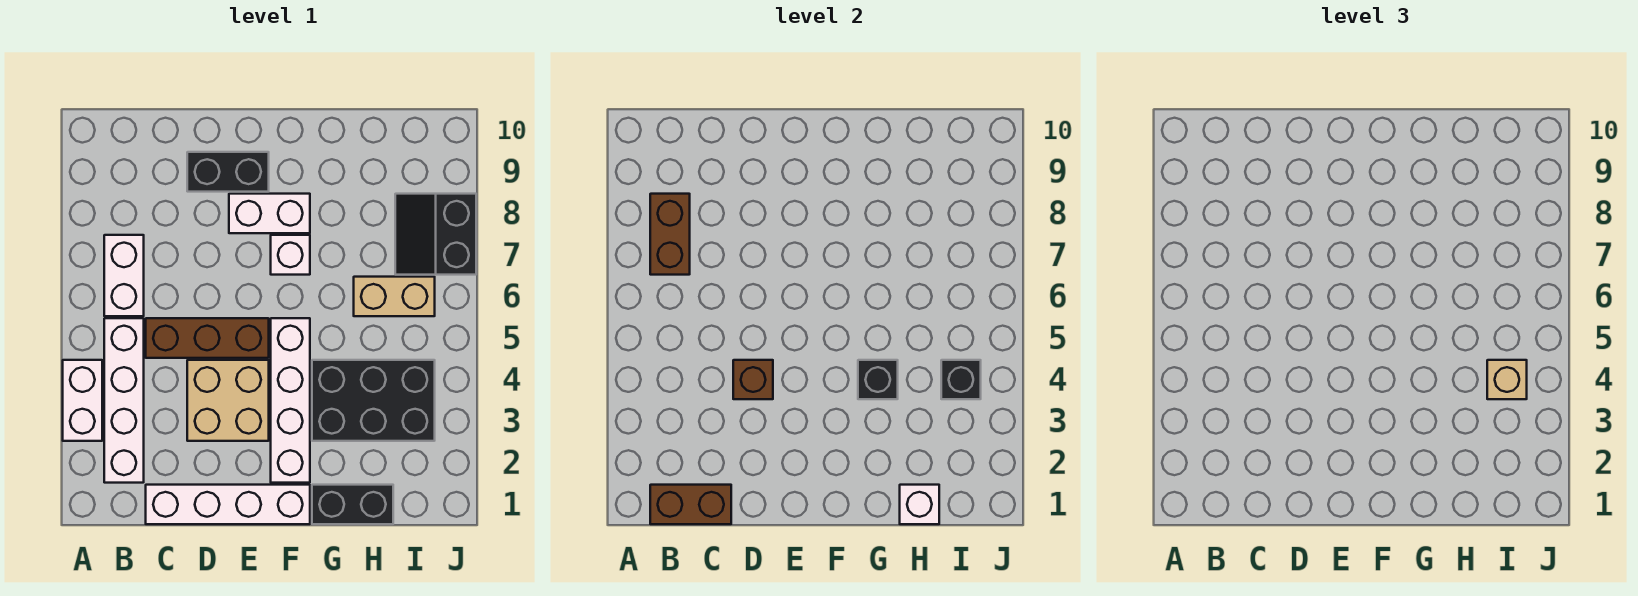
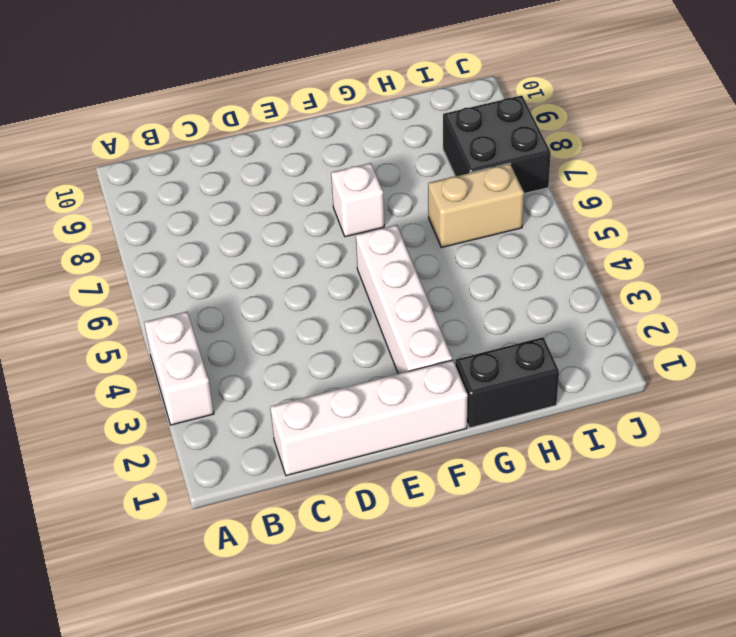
black 2x2 brick [443,95,551,194] -> black 2x2 slope [395,194,476,275]
none -> white 1x4 brick [104,318,144,483]
none -> white 1x2 brick [104,235,144,316]
none -> brown 1x3 brick [146,318,269,358]

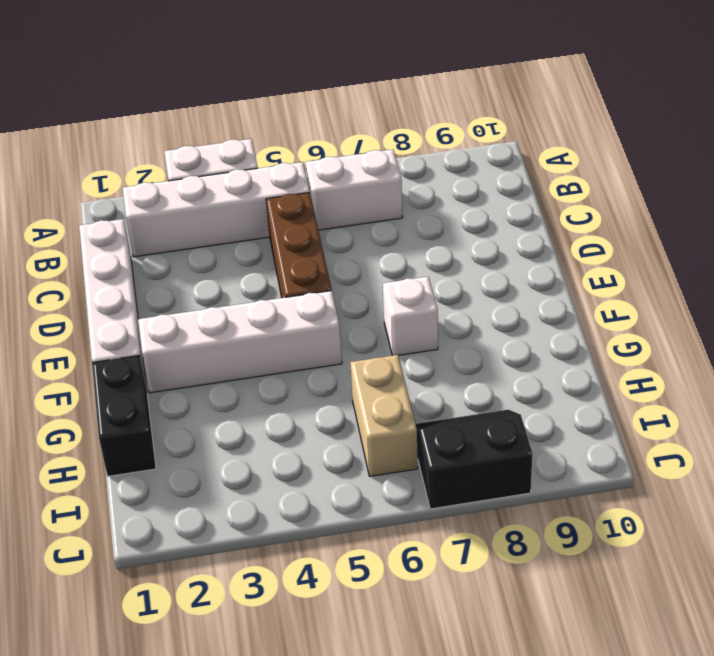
none -> tan 2x2 brick [187,360,269,441]
none -> black 1x2 brick [187,152,269,192]
none -> white 1x2 brick [229,194,310,233]

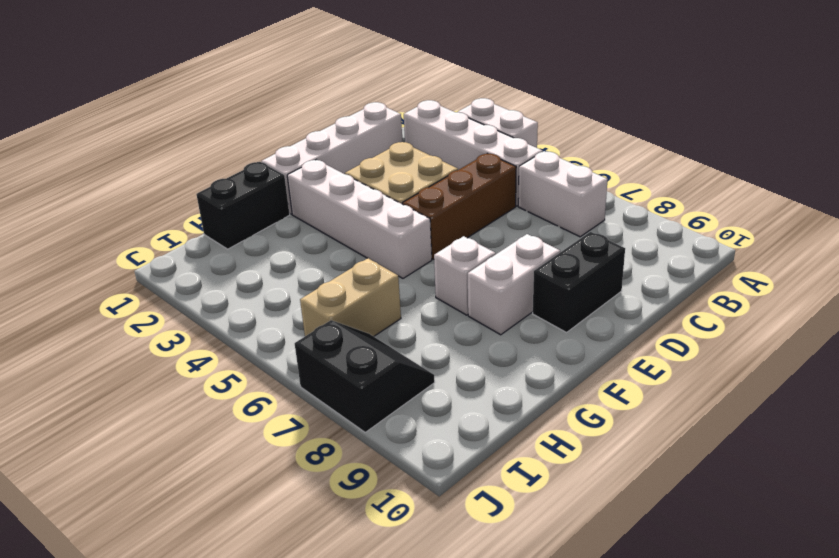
none -> black 2x3 brick [312,360,435,441]
none -> brown 1x2 brick [650,485,731,524]
none -> brown 1x2 brick [650,194,690,275]

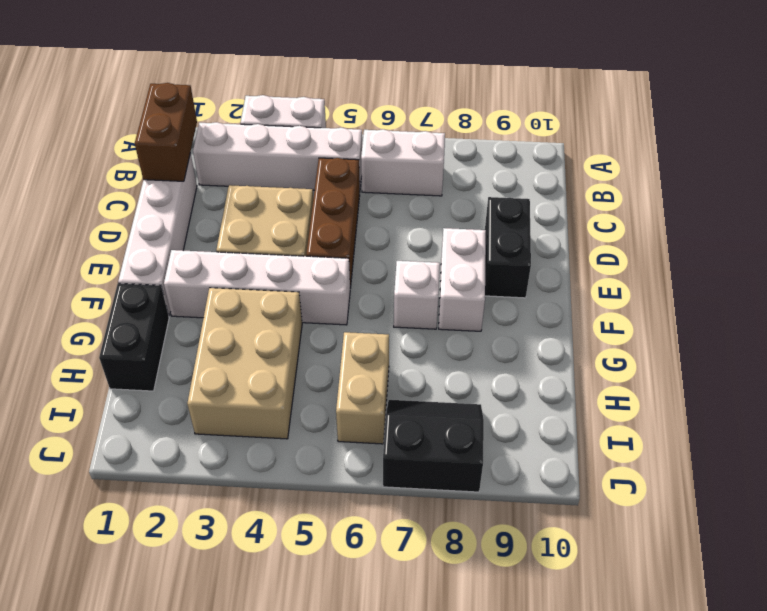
tan 2x3 brick [187,288,302,439] -> black 2x3 brick [312,360,435,441]
none -> brown 1x2 brick [650,194,690,275]
none -> brown 1x1 brick [733,360,773,399]
none -> black 1x1 brick [858,360,898,399]

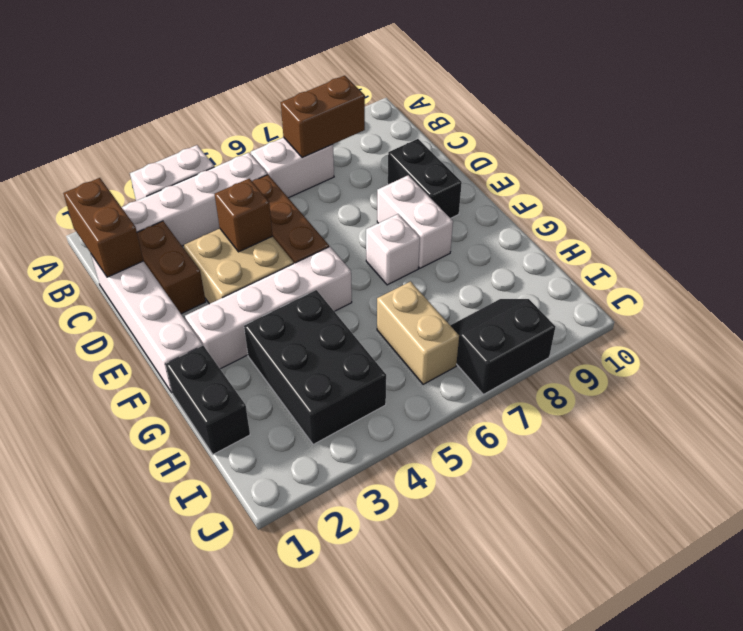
brown 1x2 brick [137,221,206,314] -> none
none -> black 1x1 brick [858,360,898,399]
none -> white 1x1 brick [900,485,939,524]
none -> black 1x1 brick [941,360,981,399]

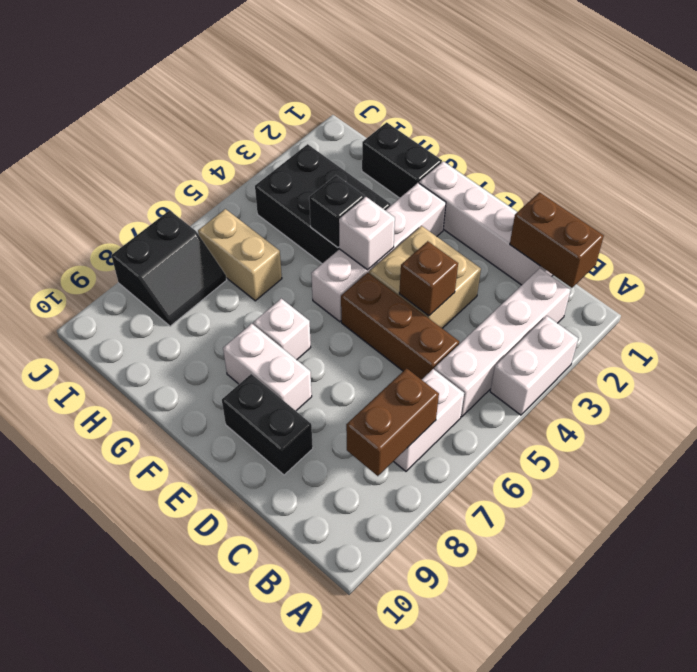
white 1x1 brick [339,197,395,270] -> white 1x1 brick moved to [900,485,939,524]
none -> black 1x1 brick [941,360,981,399]
none -> tan 1x1 brick [1487,360,1527,399]

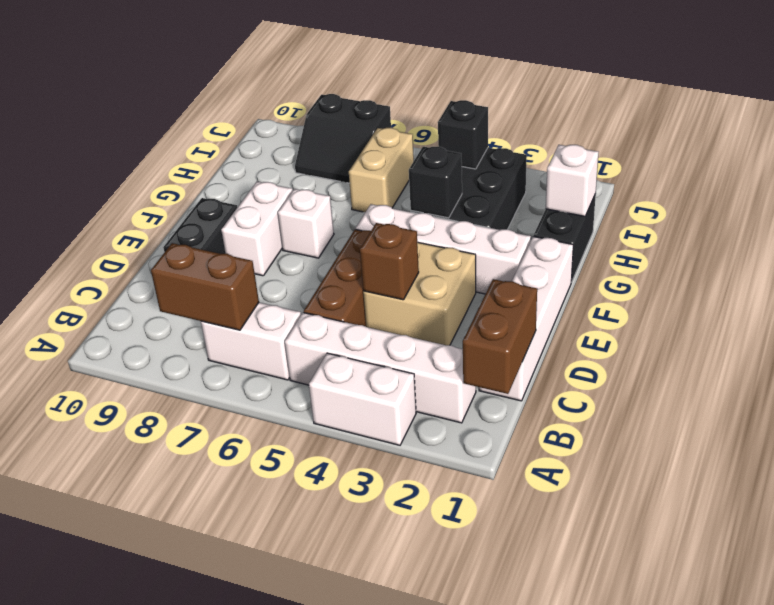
none -> tan 1x1 brick [1487,360,1527,399]

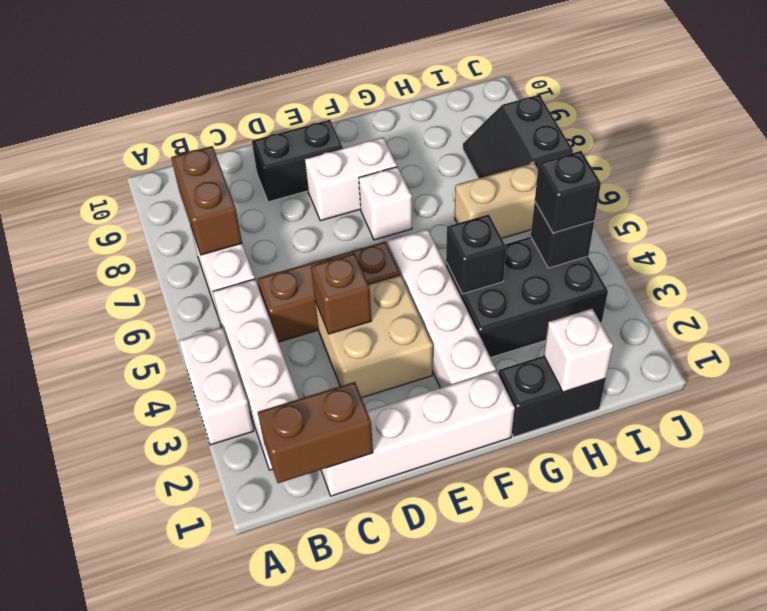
black 1x1 brick [535,151,601,233] -> tan 1x1 brick [1487,360,1527,399]

